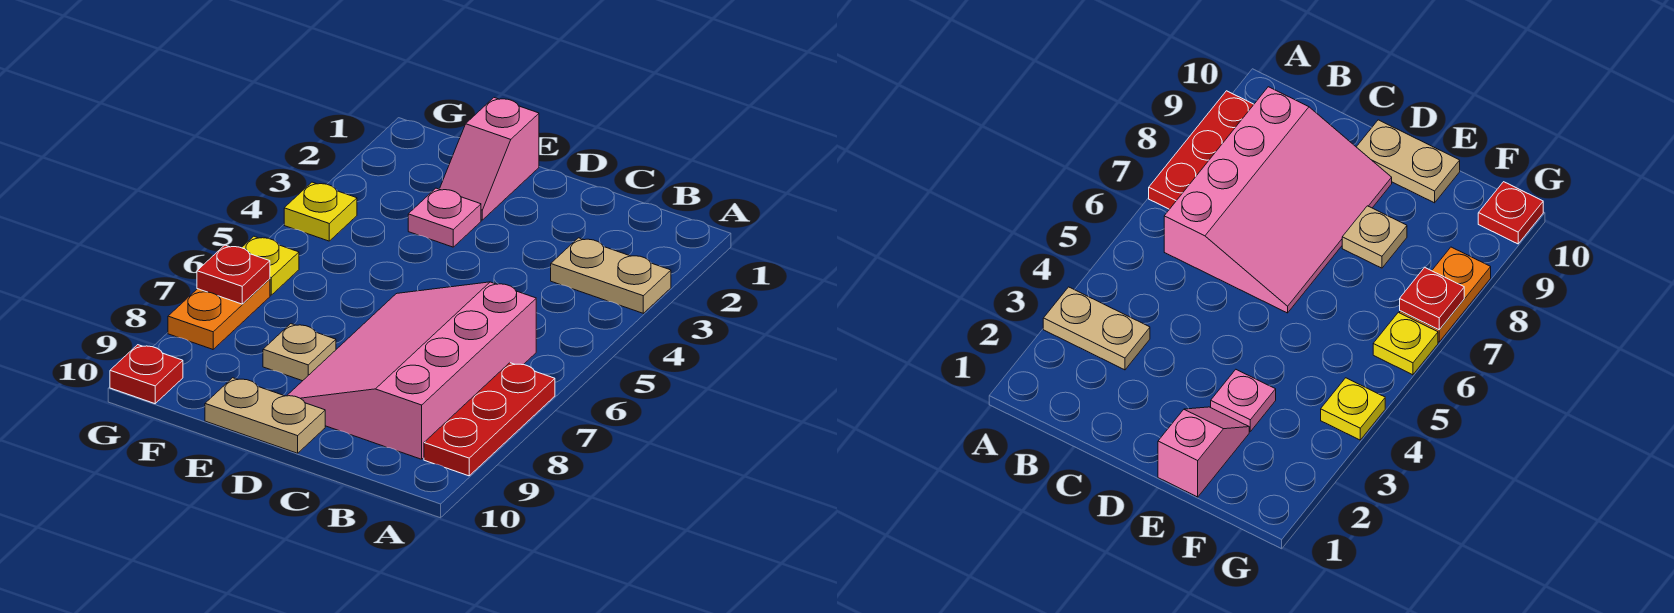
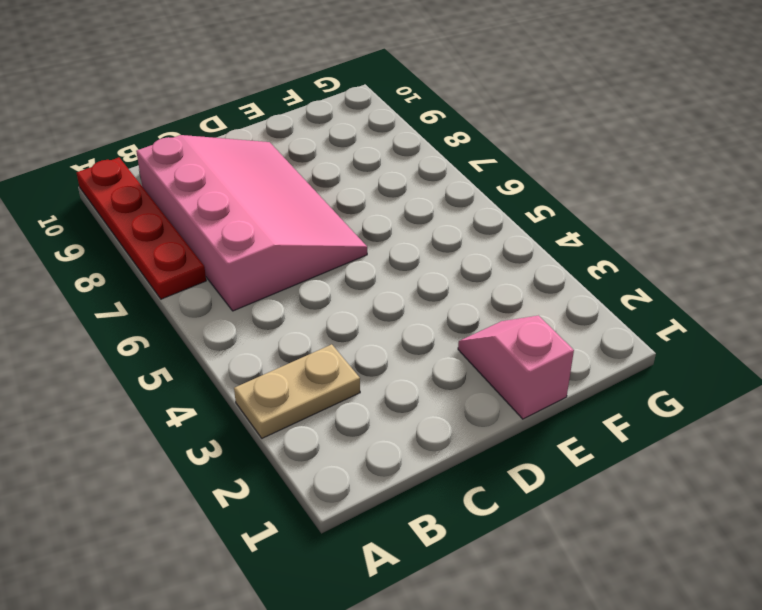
red 1x4 plate [77,158,206,299] -> red 1x3 plate [424,363,555,476]
none -> tan 1x2 plate [205,378,325,453]
none -> pink 1x1 plate [408,188,481,247]
none -> tan 1x1 plate [263,324,336,381]

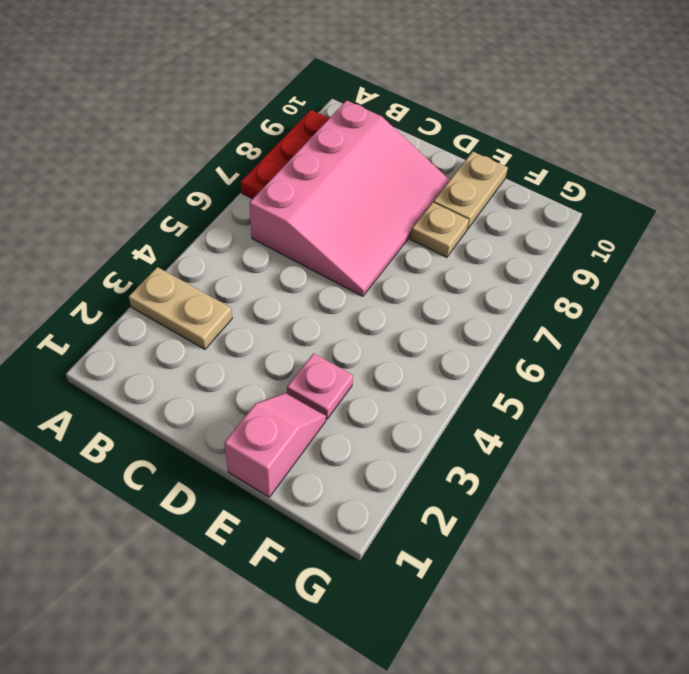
tan 1x2 plate [433,152,508,230] -> tan 1x2 plate turned to [205,378,325,453]
none -> yellow 1x1 plate [284,182,357,241]
none -> yellow 1x1 plate [242,236,299,295]
none -> orange 1x2 plate [168,279,270,349]

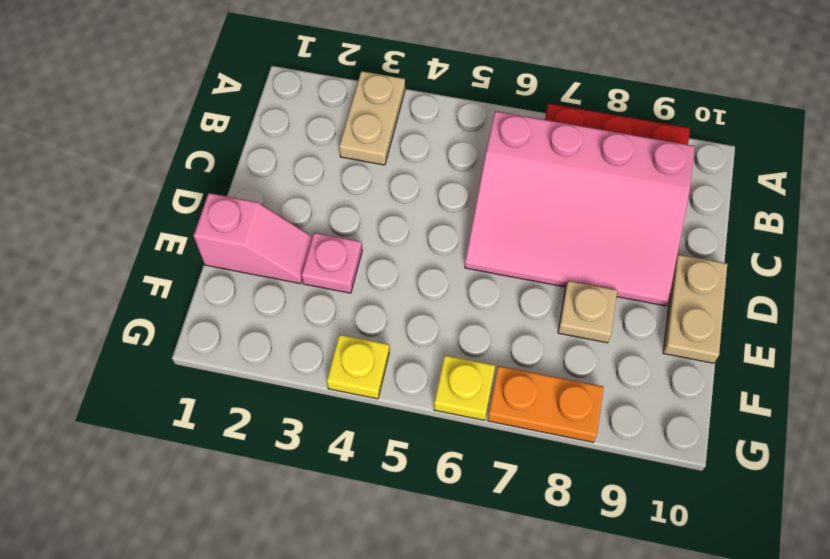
none -> red 1x1 plate [110,345,183,404]
none -> red 1x1 plate [197,245,270,304]

